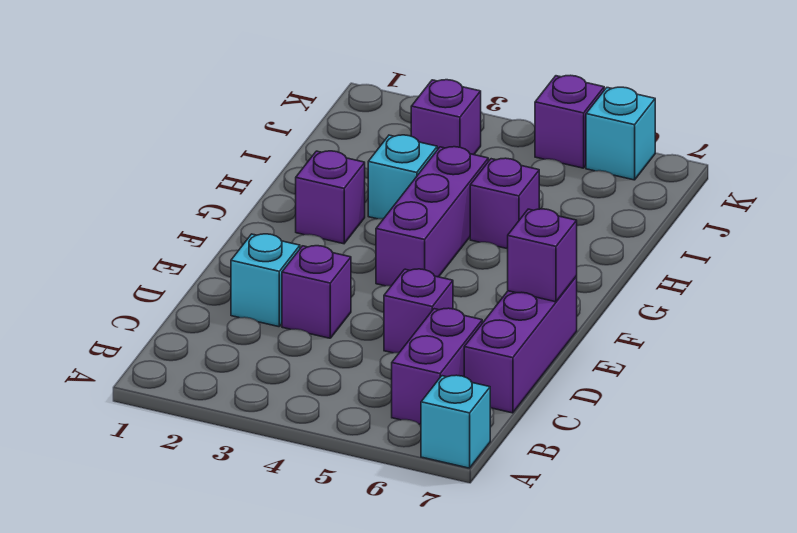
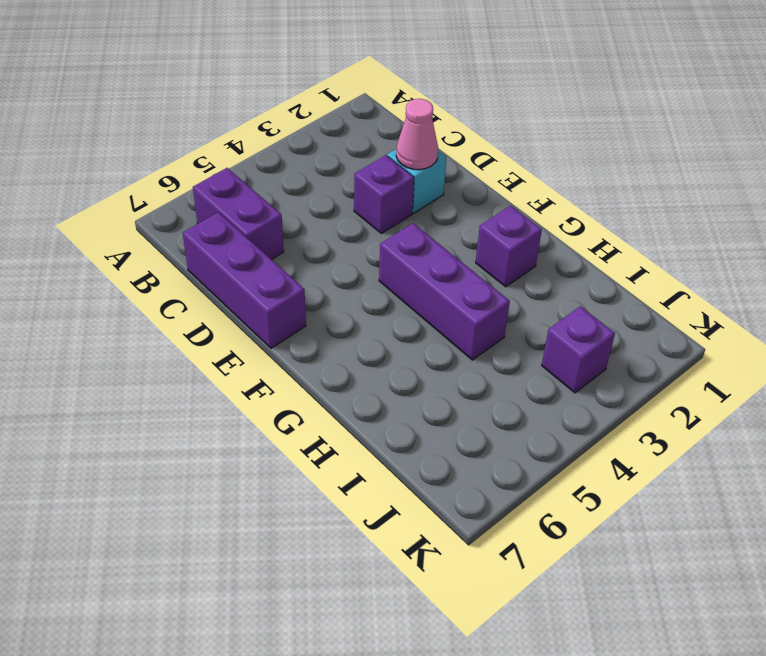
pink 1x1 cone [396,99,438,170] -> none
none -> cyan 1x1 brick [421,375,490,468]
none -> purple 1x1 brick [384,269,453,353]
none -> cyan 1x1 brick [368,135,437,219]

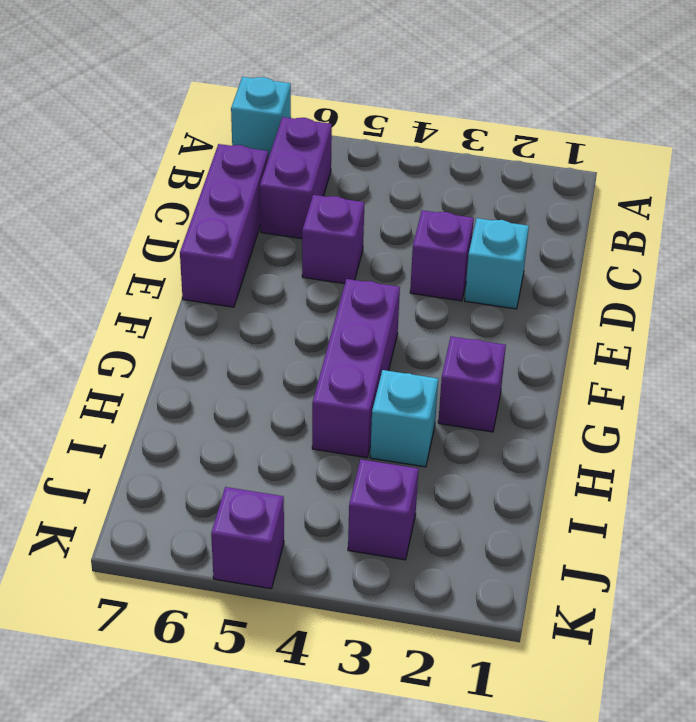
none -> purple 1x1 brick [470,158,539,249]
none -> cyan 1x1 brick [586,87,655,180]
none -> purple 1x1 brick [508,209,577,302]

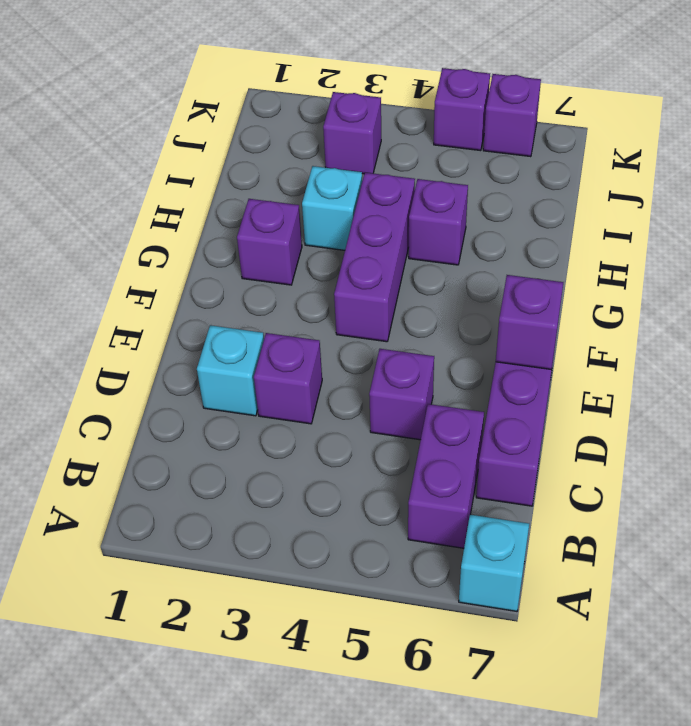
purple 1x1 brick [483,74,541,157] -> cyan 1x1 brick [586,87,655,180]

